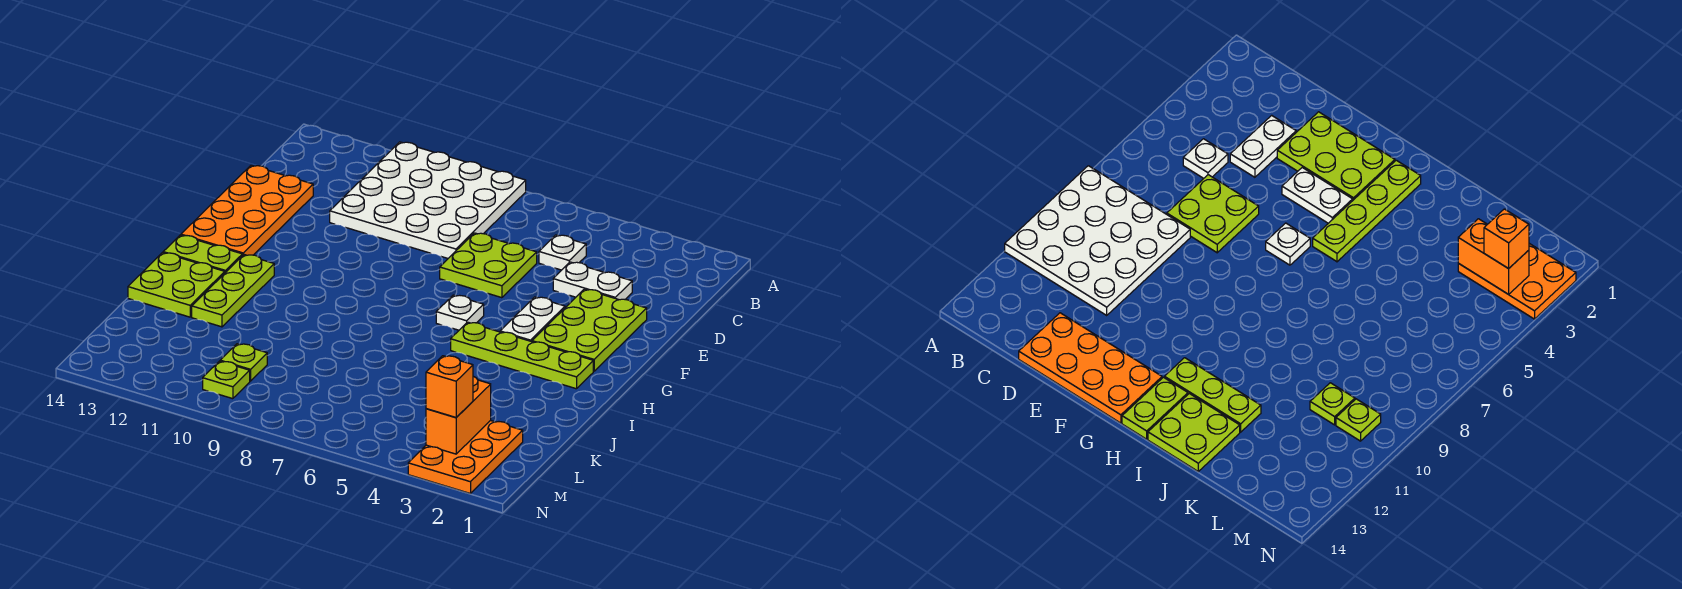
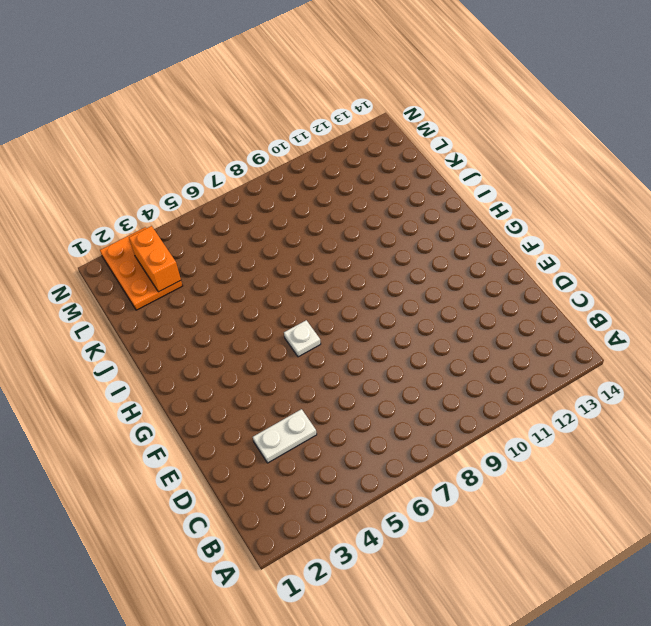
none -> white 4x4 plate [330,142,526,258]
none -> white 1x1 plate [539,235,586,270]
none -> lime 2x2 plate [440,233,537,298]

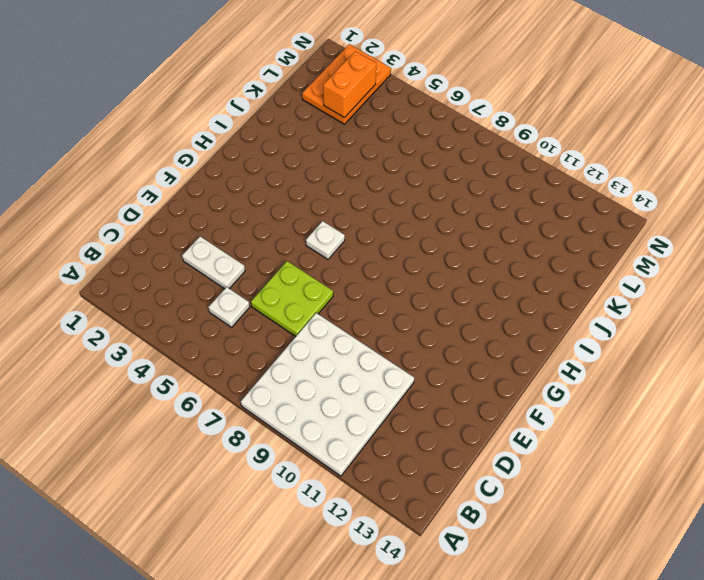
none -> orange 2x4 plate [181,165,313,256]
none -> lime 2x3 plate [532,289,647,371]
none -> white 1x2 plate [500,297,565,342]

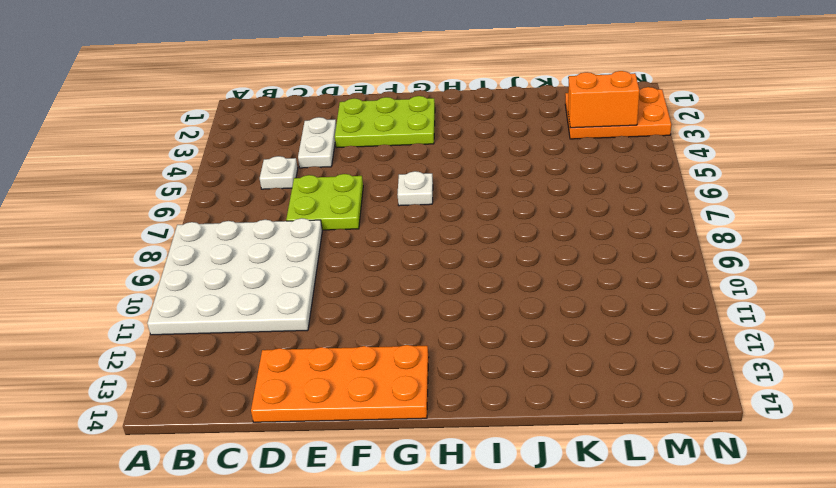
none -> white 1x2 plate [500,297,565,342]
none -> lime 1x4 plate [451,322,593,389]
none -> lime 1x3 plate [192,255,274,327]

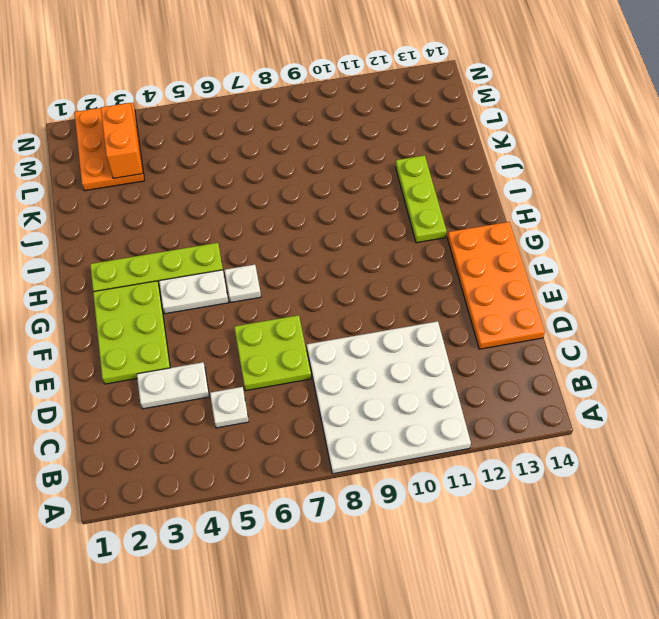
white 1x2 plate [159,270,228,314] -> white 1x2 plate turned to [500,297,565,342]
none -> lime 1x2 plate [163,235,242,273]
none -> lime 2x2 plate [128,253,225,317]
none -> lime 1x1 plate [220,344,267,381]

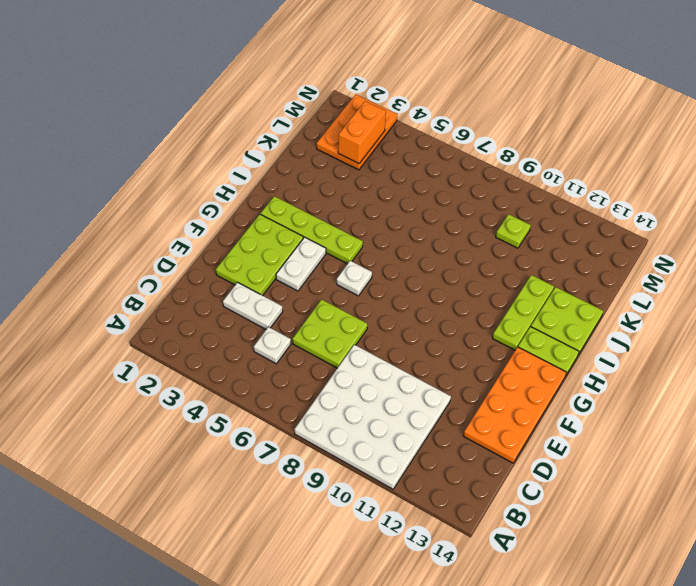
none -> lime 1x1 plate [203,361,250,399]
none -> orange 1x1 brick [426,356,473,417]

